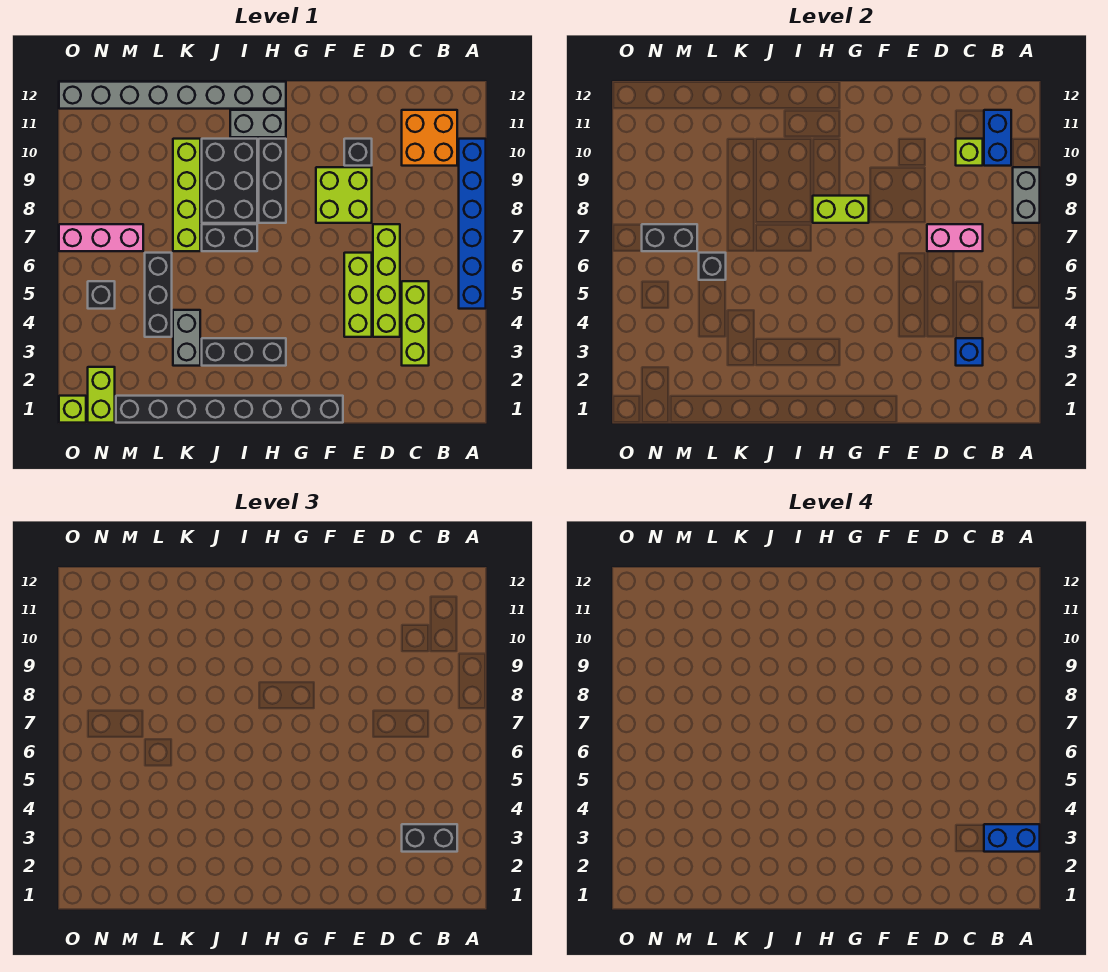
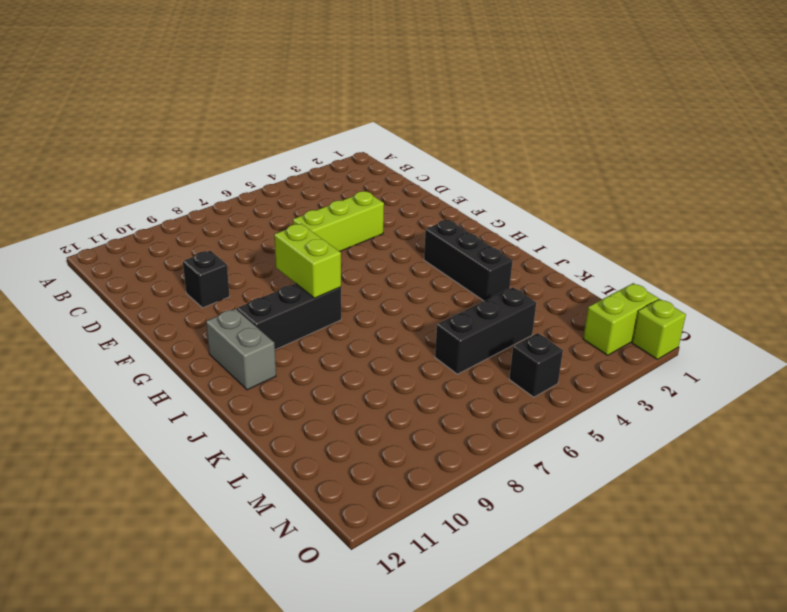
none -> blue 1x6 brick [459,139,486,309]
none -> orange 2x2 brick [402,110,457,166]
none -> lime 1x3 brick [402,281,429,366]
none -> lime 1x4 brick [373,224,400,337]

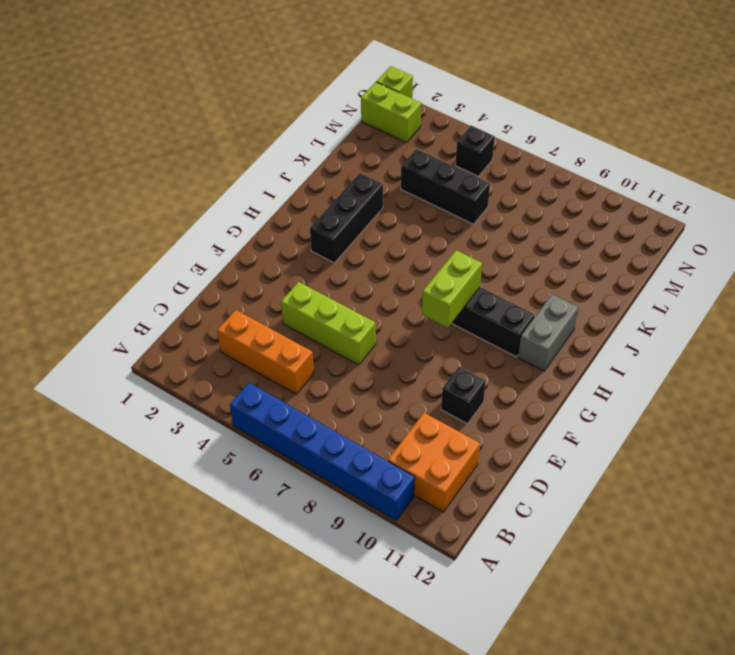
orange 1x3 brick [217,310,314,394] -> lime 1x3 brick [402,281,429,366]
none -> lime 1x4 brick [373,224,400,337]
none -> lime 2x2 brick [316,167,372,223]
none -> black 1x8 brick [116,396,343,423]
none -> grey 1x8 brick [59,82,286,109]

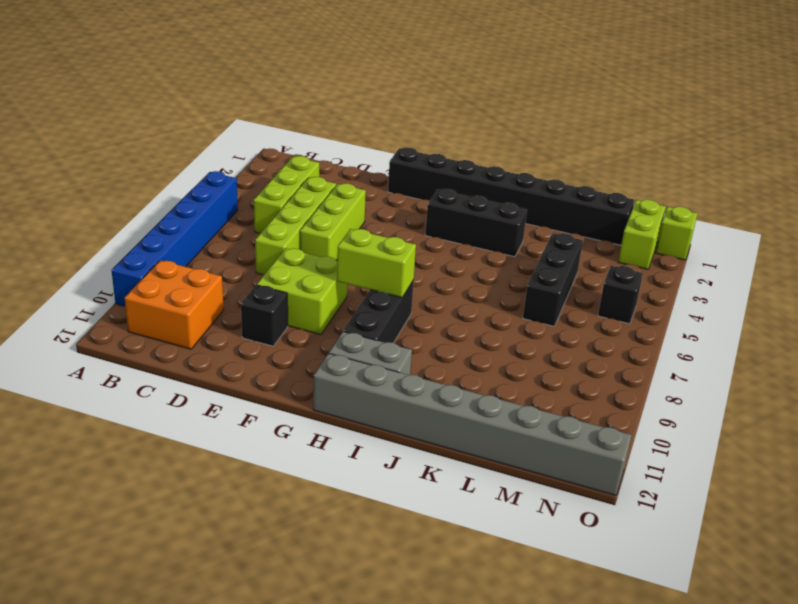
none -> black 1x2 brick [202,224,257,251]
none -> black 2x3 brick [202,139,257,223]
none -> grey 1x2 brick [173,310,200,366]
none -> lime 1x4 brick [173,139,200,251]

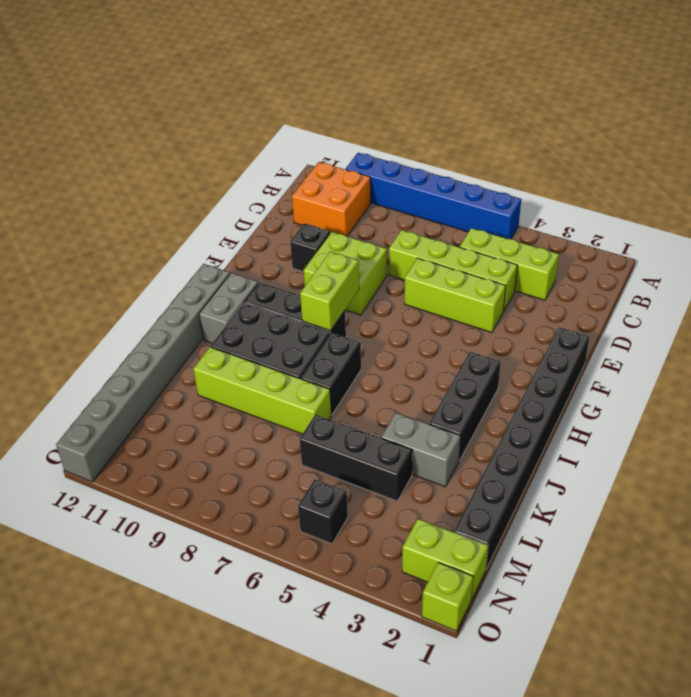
none -> pink 1x3 brick [59,224,143,251]
none -> grey 1x2 brick [1013,167,1040,223]
none -> blue 1x2 brick [984,110,1011,166]
none -> blue 1x1 brick [956,338,983,366]

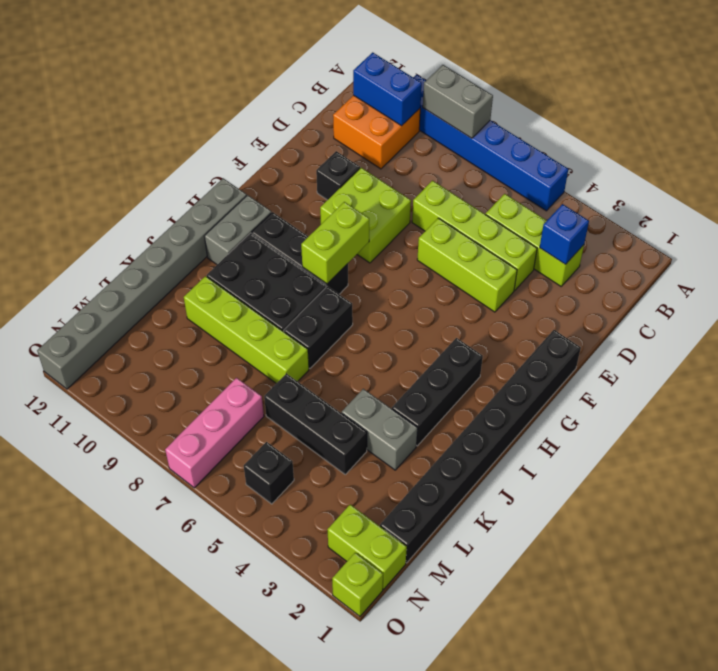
none -> pink 1x2 brick [927,224,983,251]
none -> lime 1x1 brick [956,139,983,166]
none -> black 1x1 brick [699,253,726,280]
none -> black 1x2 brick [642,224,697,251]

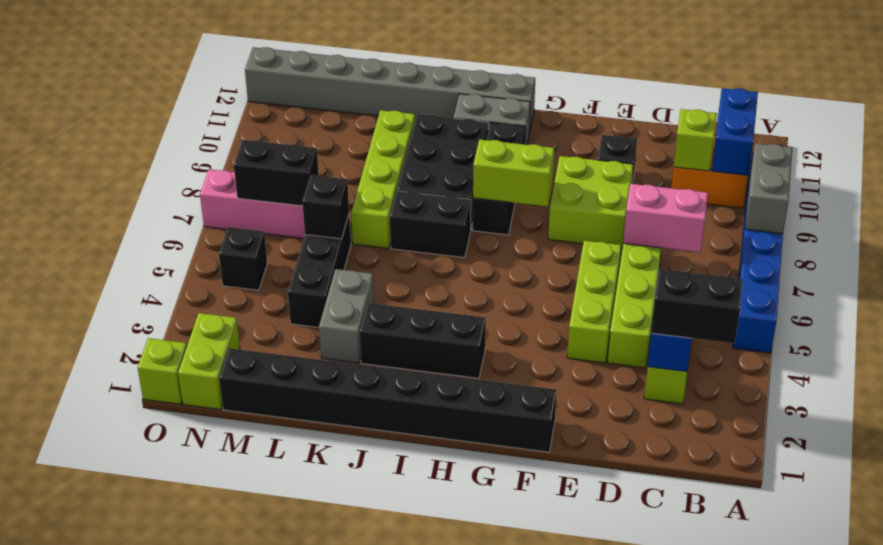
none -> blue 1x2 brick [984,824,1040,852]

